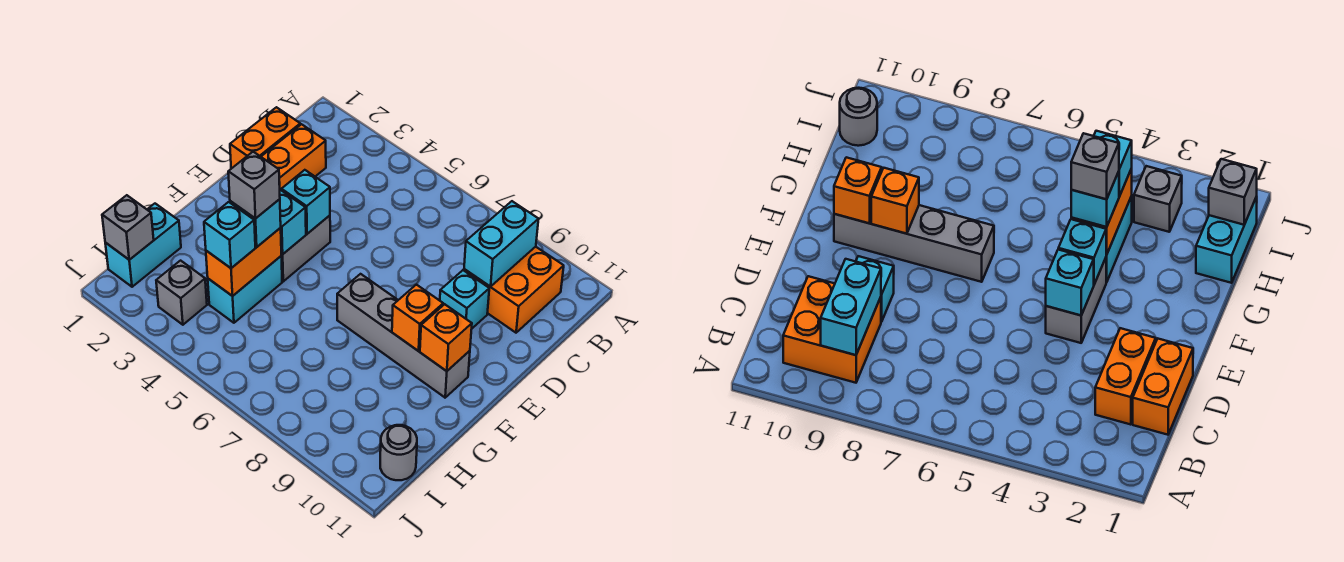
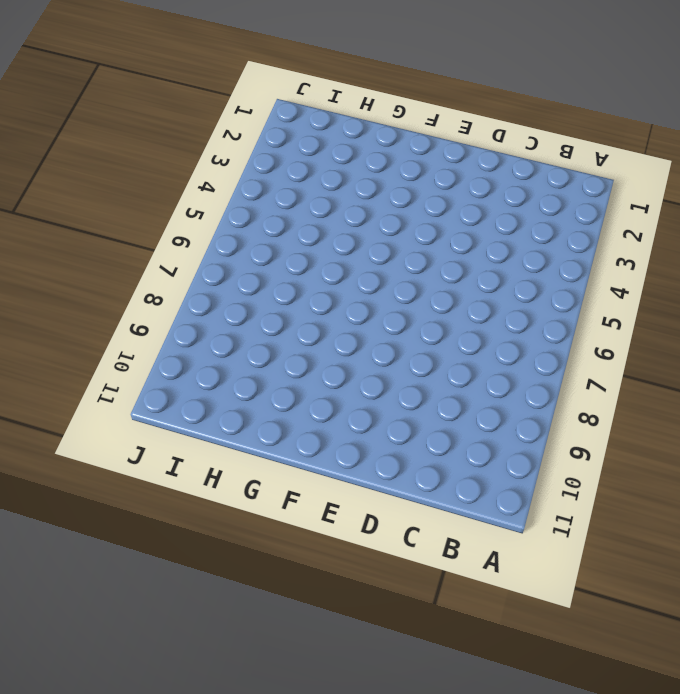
none -> orange 2x2 brick [464,247,564,333]
none -> orange 1x2 brick [230,107,300,169]
none -> orange 1x2 brick [261,124,326,190]

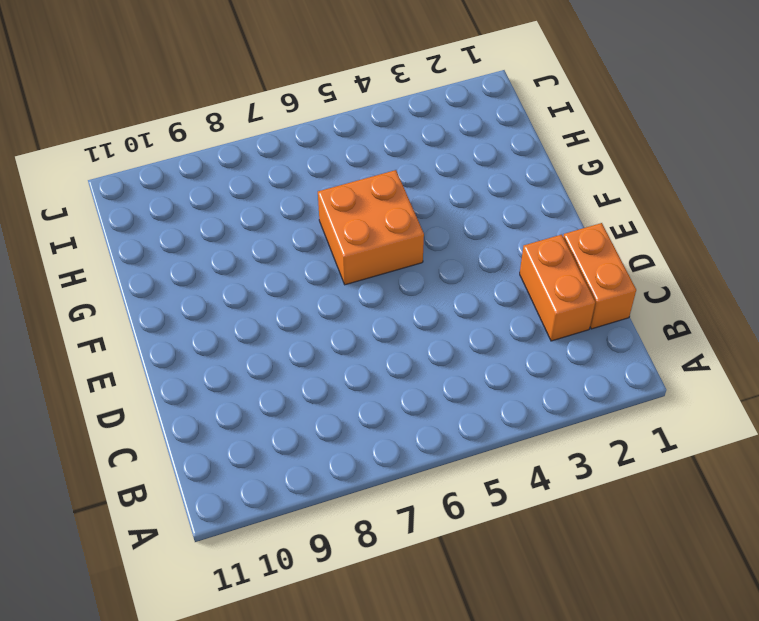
orange 2x2 brick [318,170,424,285] -> orange 2x2 brick moved to [464,247,564,333]
none -> cyan 1x1 brick [440,270,489,328]
none -> grey 1x2 brick [281,215,330,281]
none -> grey 1x4 brick [337,274,470,398]

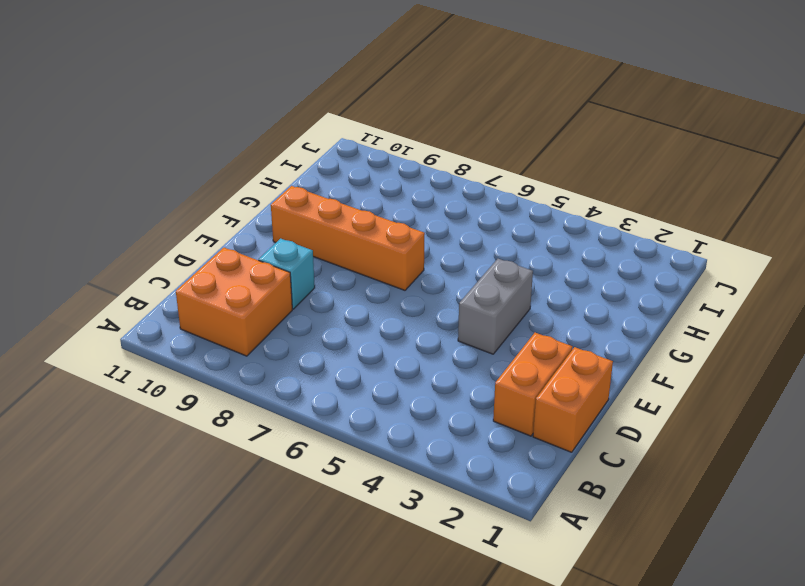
orange 1x4 brick [271,186,425,290] -> grey 1x4 brick [337,274,470,398]
none -> cyan 1x2 brick [208,256,282,323]
none -> cyan 1x2 brick [105,204,181,287]
none -> grey 1x1 brick [156,261,207,325]

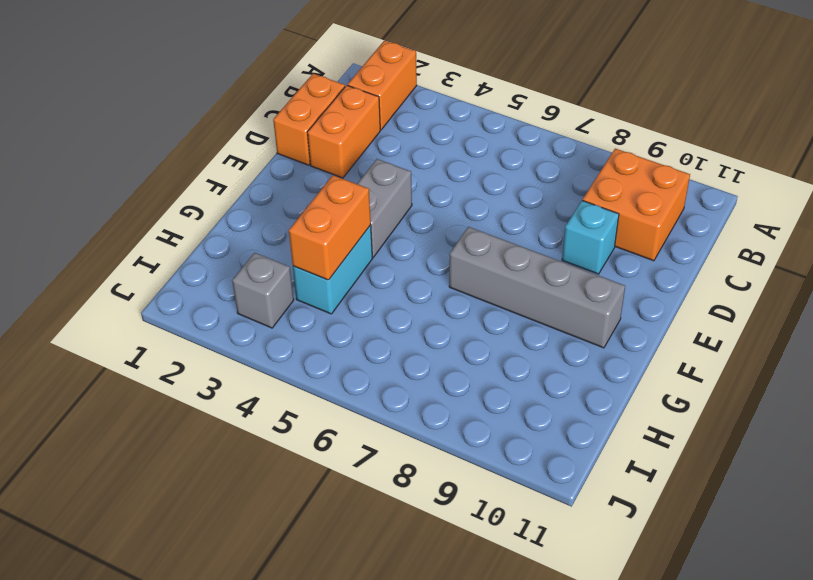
orange 1x2 brick [348,41,417,130] -> none
none -> cyan 1x2 brick [105,204,181,287]
none -> grey 1x1 round brick [380,425,417,480]
none -> cyan 1x2 brick [464,201,539,287]

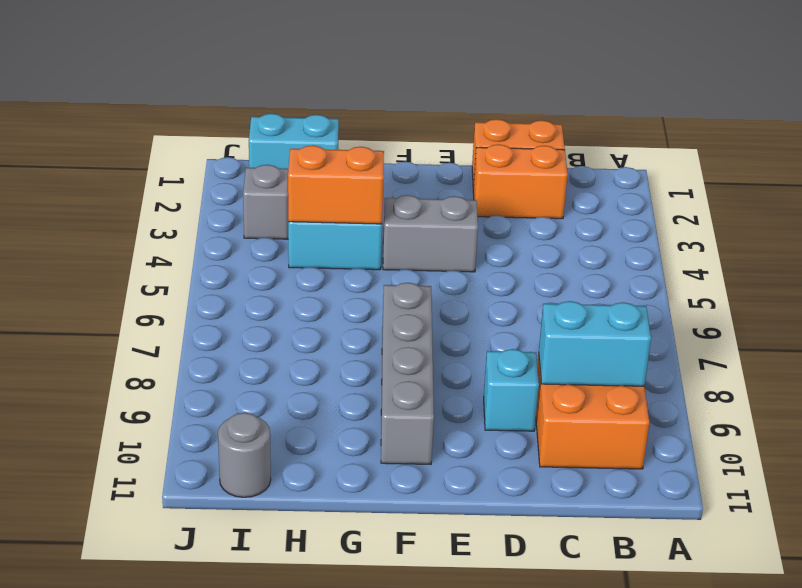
none -> cyan 1x1 brick [282,170,330,234]
none -> cyan 1x1 brick [280,190,306,254]
none -> orange 1x1 brick [392,285,443,351]

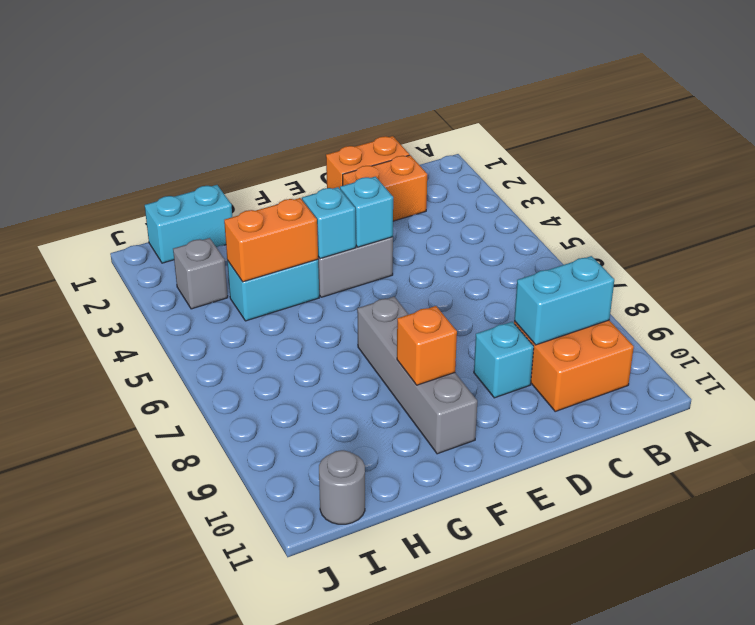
none -> orange 1x1 brick [420,304,472,371]
none -> grey 1x1 brick [102,195,154,260]
none -> cyan 1x1 brick [230,199,281,247]

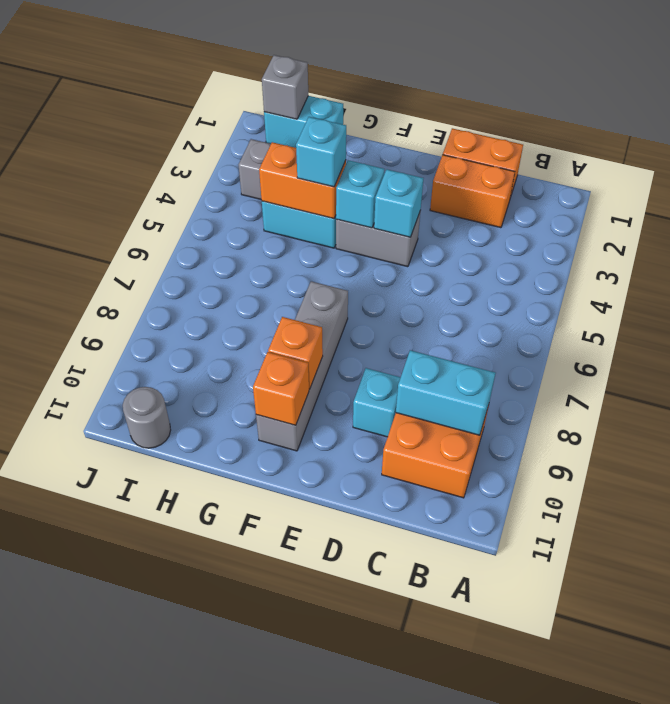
none -> cyan 1x1 brick [204,202,255,268]
none -> grey 1x1 brick [228,152,280,218]

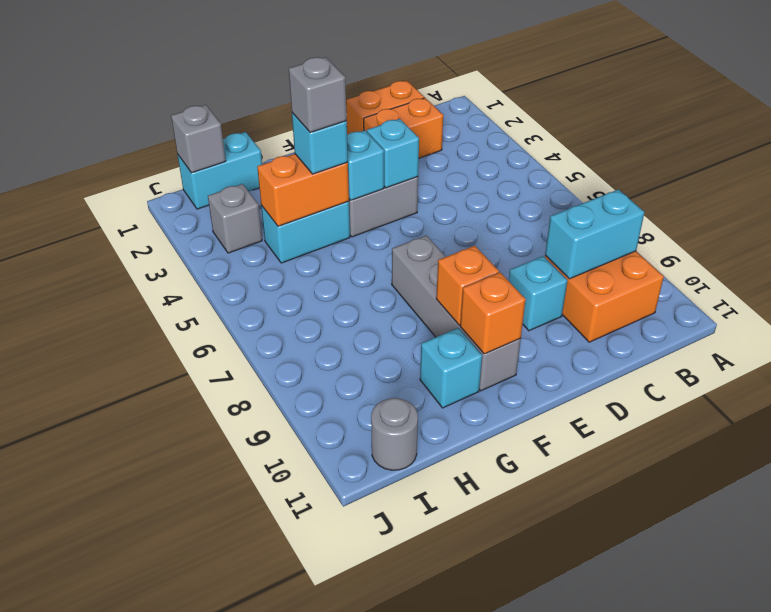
cyan 1x1 brick [420,328,482,408] -> cyan 1x1 brick moved to [204,202,255,268]

